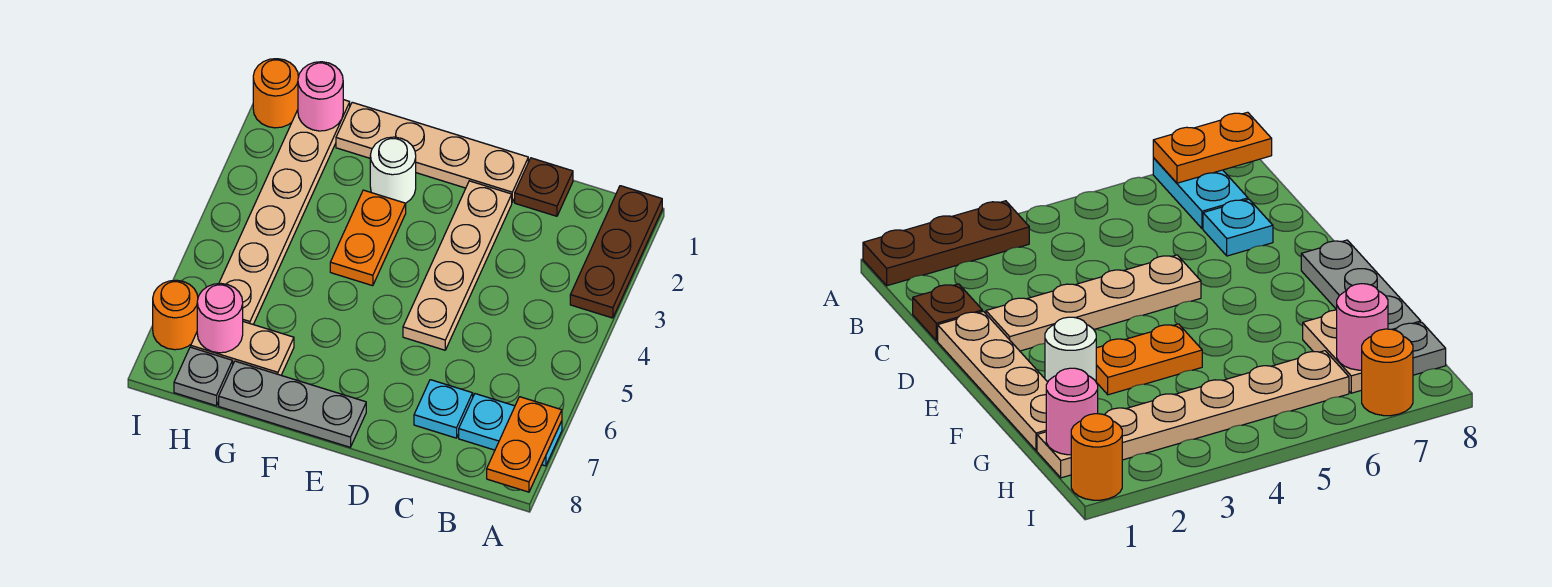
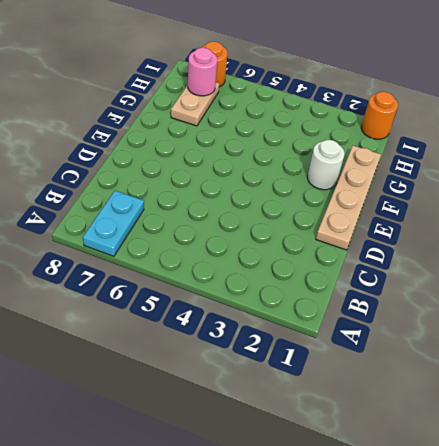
none -> brown 1x3 plate [570,186,662,318]
none -> brown 1x1 plate [515,158,573,216]
none -> cyan 1x1 plate [414,380,473,438]

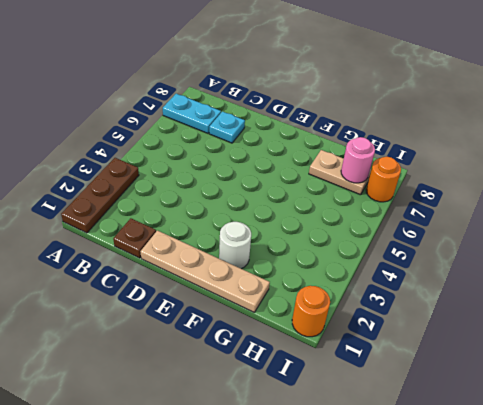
none -> tan 1x4 plate [403,181,512,350]
none -> grey 1x3 plate [219,361,366,447]
none -> orange 1x2 plate [330,190,406,286]

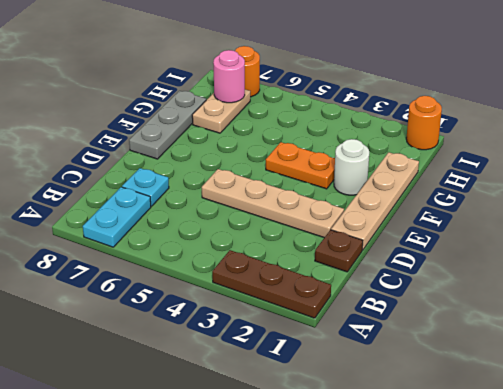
none -> tan 1x6 plate [219,100,350,324]
none -> grey 1x1 plate [174,347,233,406]
none -> orange 1x2 plate [487,397,562,492]

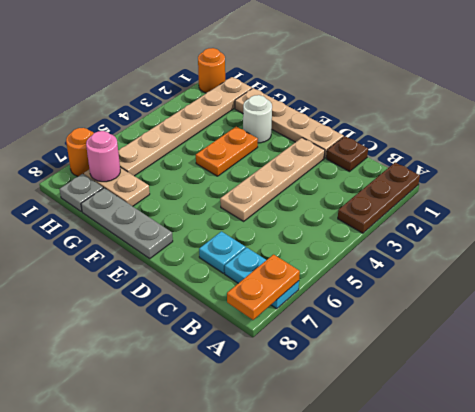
none -> pink 1x1 round brick [298,62,343,131]

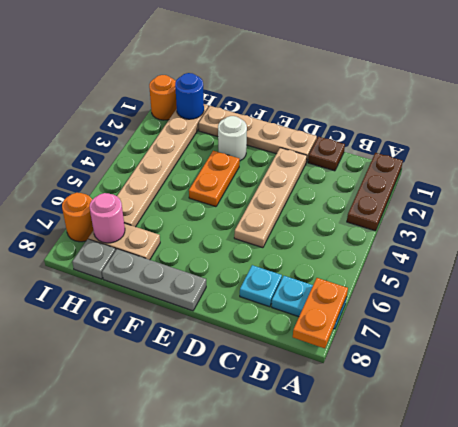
blue 1x1 round brick [175,73,204,119] -> pink 1x1 round brick [298,62,343,131]

